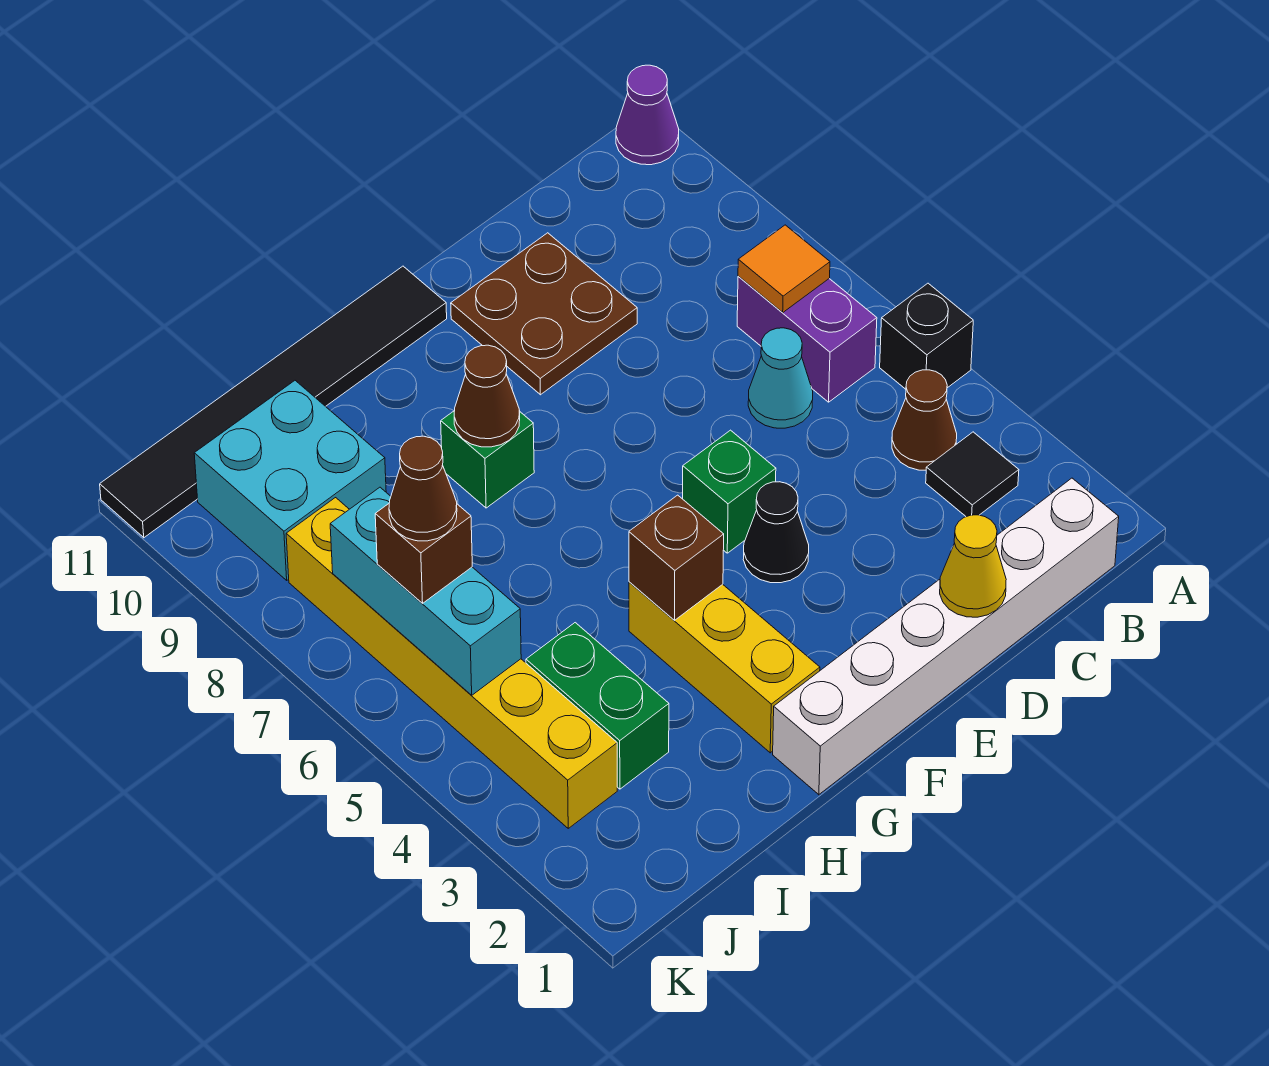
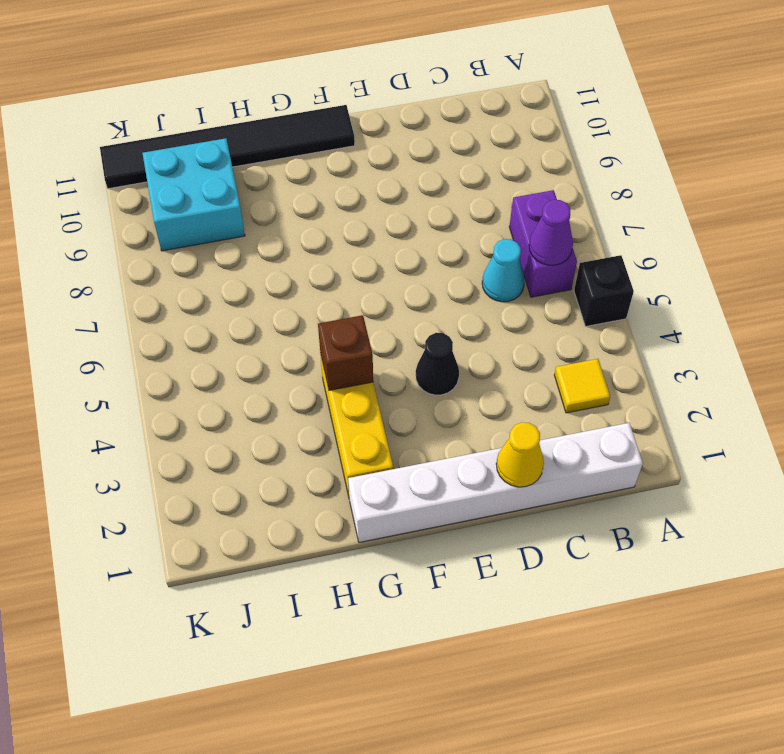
yellow 1x1 tile [554,359,610,413] -> black 1x1 tile [926,432,1019,517]
purple 1x1 cone [529,200,573,265] -> purple 1x1 cone moved to [616,65,679,165]
none -> brown 1x1 cone [892,370,957,470]
none -> brown 2x2 plate [451,233,637,395]
none -> green 1x1 brick [683,430,776,553]

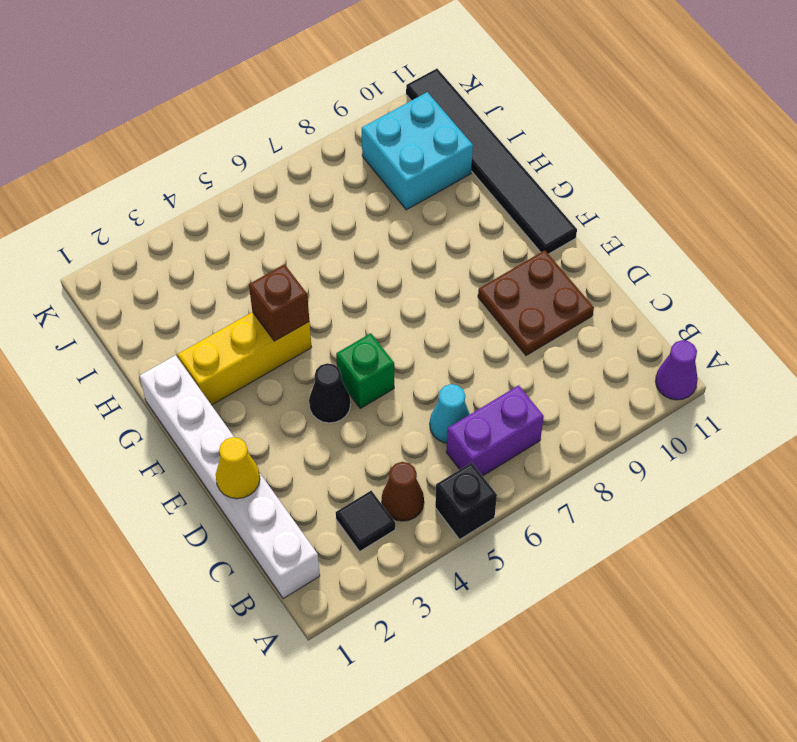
none -> green 1x1 brick [441,411,534,508]
none -> green 1x2 brick [526,623,669,789]
none -> yellow 1x6 brick [286,498,617,828]

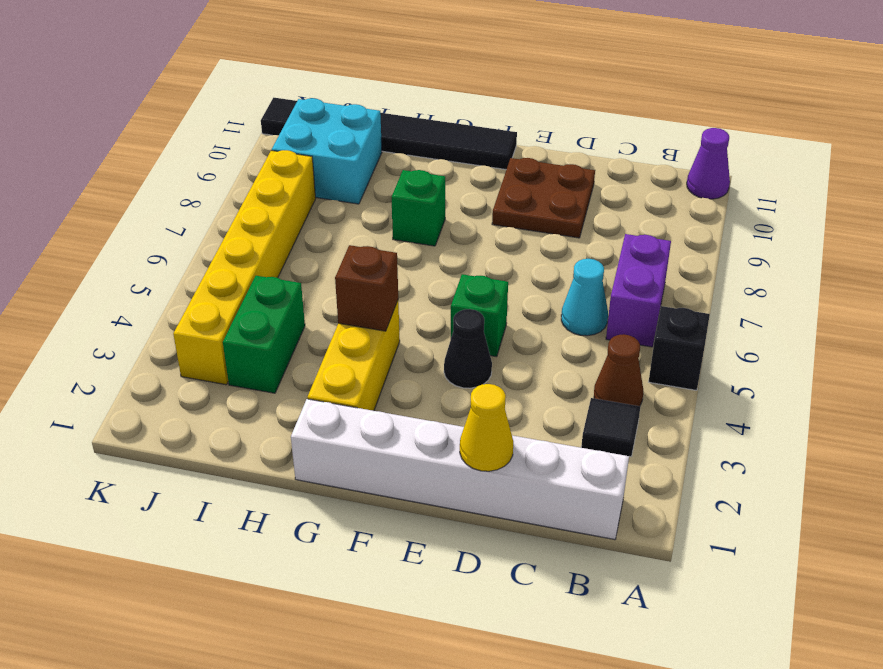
none -> orange 1x1 tile [738,225,830,313]
none -> brown 1x1 cone [454,345,520,447]
none -> cyan 1x3 brick [330,487,521,695]

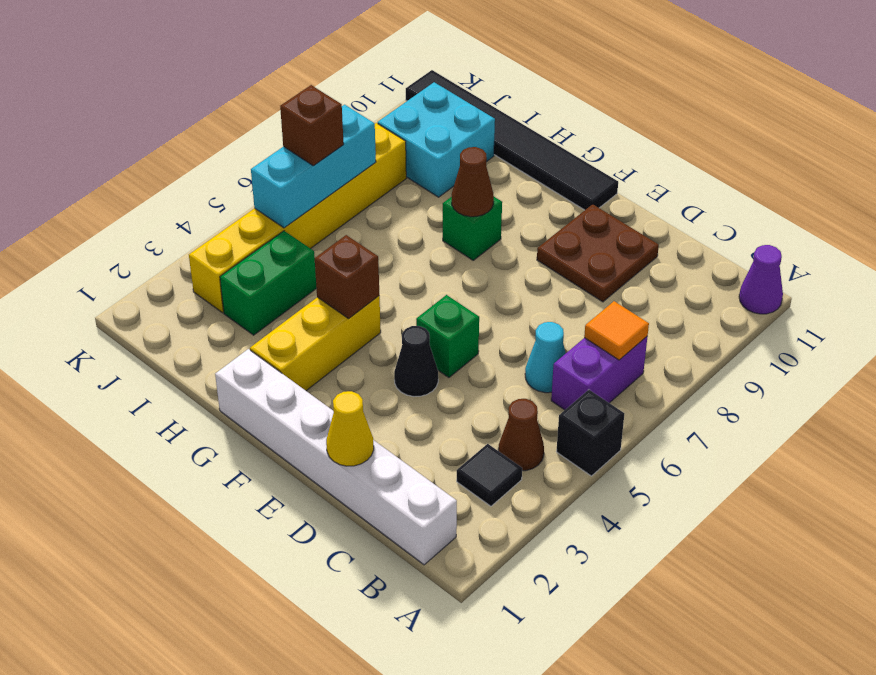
none -> brown 1x1 cone [389,436,457,541]

